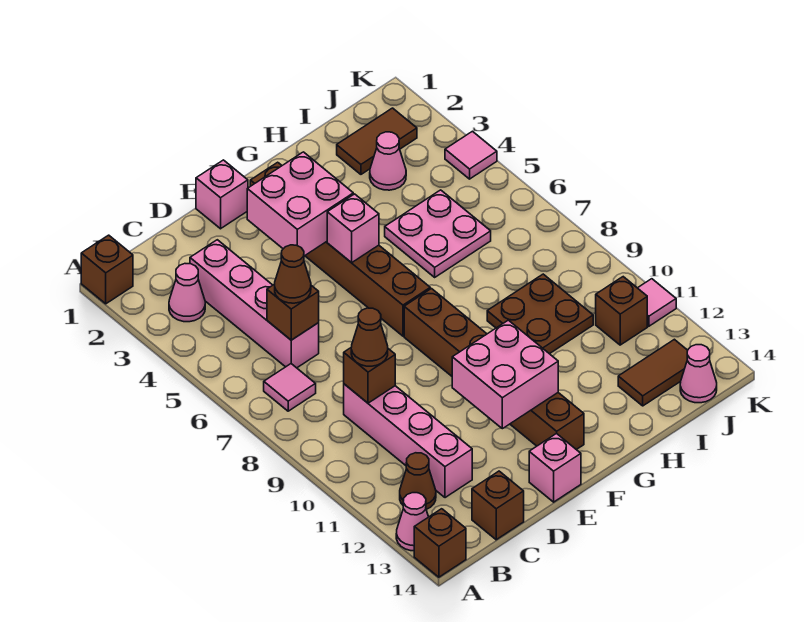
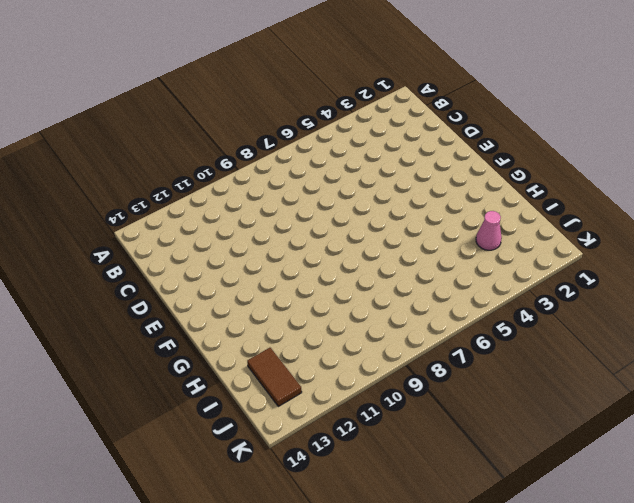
none -> brown 1x1 brick [81,235,133,304]
none -> pink 1x1 cone [396,493,428,551]
none -> brown 1x1 brick [414,509,466,577]

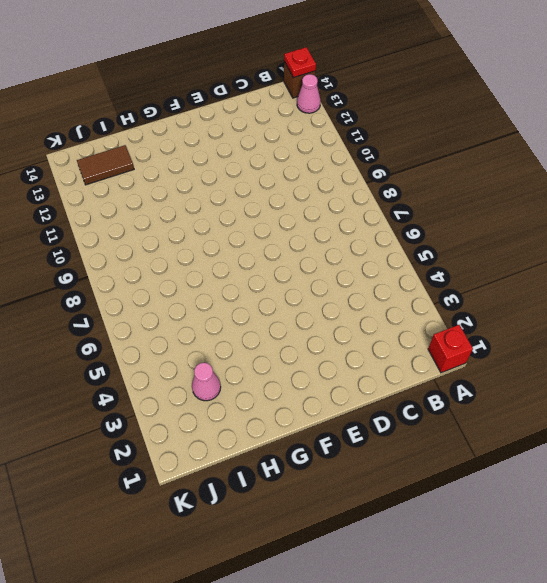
red 1x1 brick [428,325,473,373] -> brown 1x1 brick [81,235,133,304]
red 1x1 plate [284,47,316,78] -> none
none -> pink 1x1 cone [169,264,205,322]
none -> pink 1x1 tile [264,364,316,411]
none -> brown 1x1 cone [400,453,436,509]

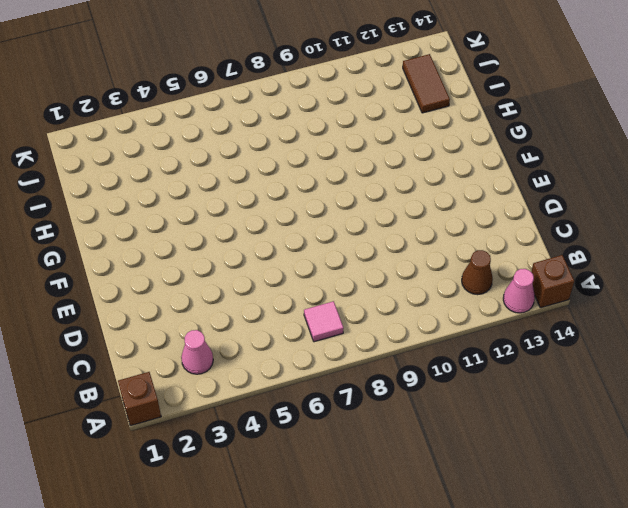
none -> pink 1x4 brick [190,240,319,368]
none -> pink 1x4 brick [344,384,472,498]
none -> brown 1x1 brick [472,471,524,540]

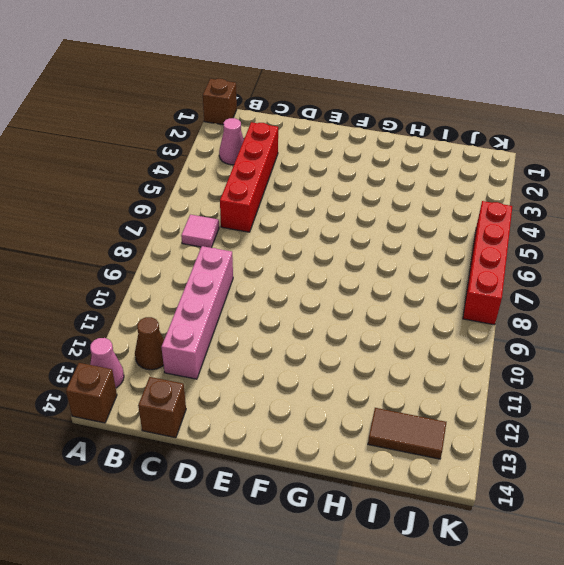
red 1x4 brick [220,122,278,232] -> pink 1x4 brick [190,240,319,368]
red 1x4 brick [463,201,512,325] -> none
none -> pink 1x1 brick [196,160,248,229]
none -> pink 1x1 brick [529,433,581,502]
none -> brown 1x6 brick [250,162,430,336]

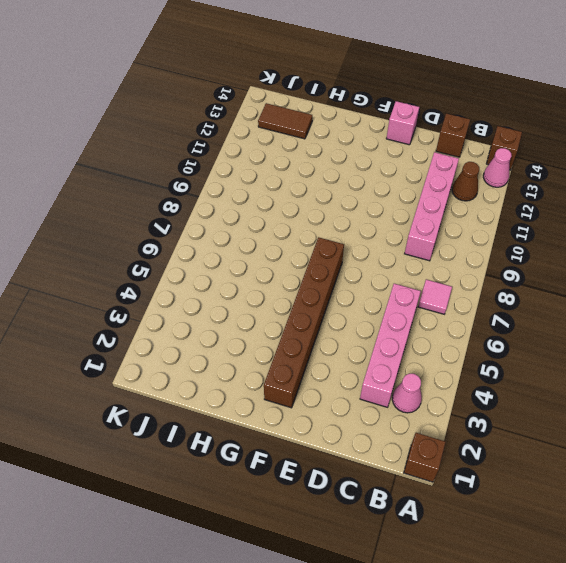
none -> pink 1x1 brick [196,160,248,229]
none -> brown 1x6 brick [404,289,584,450]
none -> pink 2x2 plate [385,190,491,277]

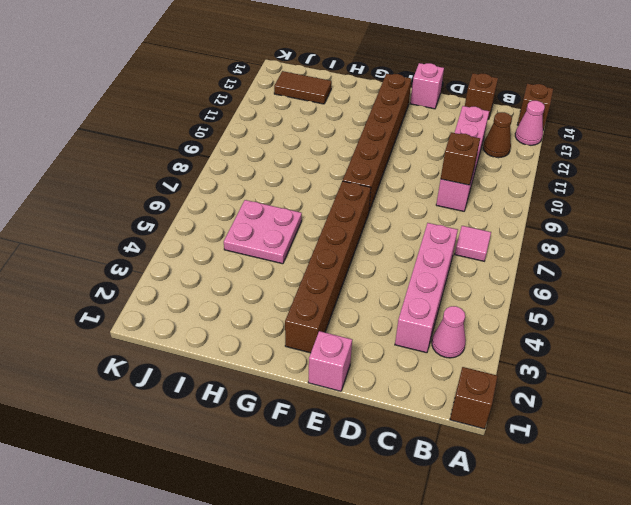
none -> brown 2x2 plate [487,274,593,354]
none -> brown 1x2 tile [337,108,417,174]
none -> pink 1x1 cone [370,132,406,190]

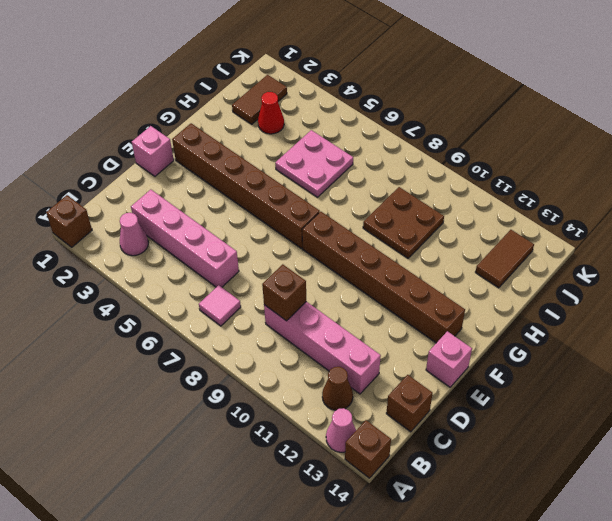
red 1x1 cone [258,92,284,134] -> pink 1x1 cone [370,132,406,190]
none -> brown 1x1 brick [596,277,647,345]
none -> pink 1x1 cone [680,345,717,403]
none -> pink 1x1 tile [445,131,497,179]

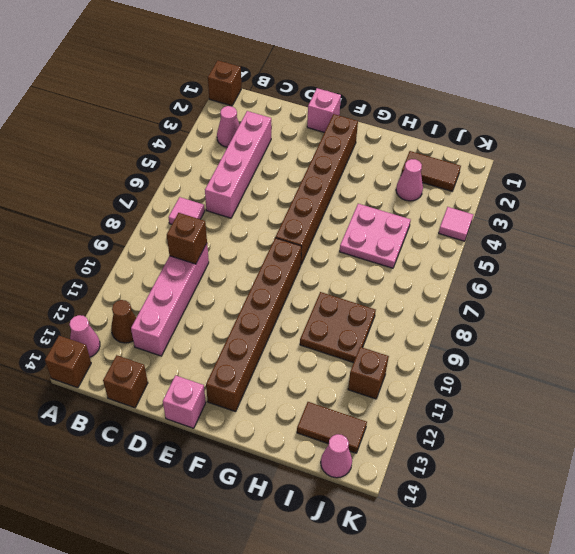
none -> pink 1x1 tile [638,279,676,326]
none -> brown 1x1 brick [267,284,319,340]
none -> pink 2x2 brick [247,152,353,256]

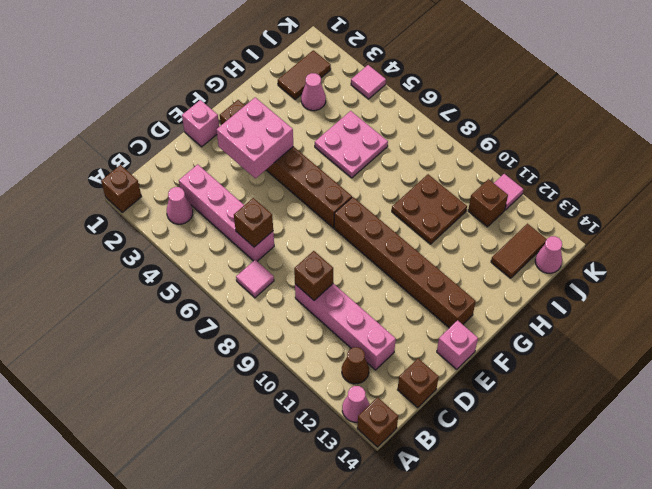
none -> pink 2x2 brick [452,320,558,429]
none -> pink 1x1 brick [327,194,379,263]
none -> brown 1x1 cone [275,245,311,303]

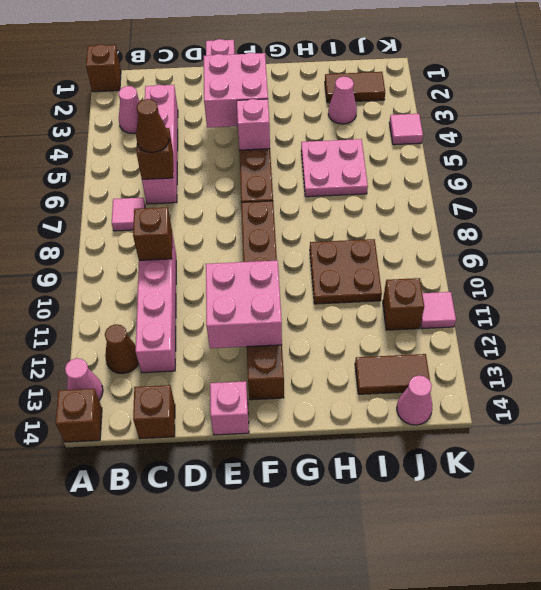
none -> brown 1x1 cone [351,308,388,366]

